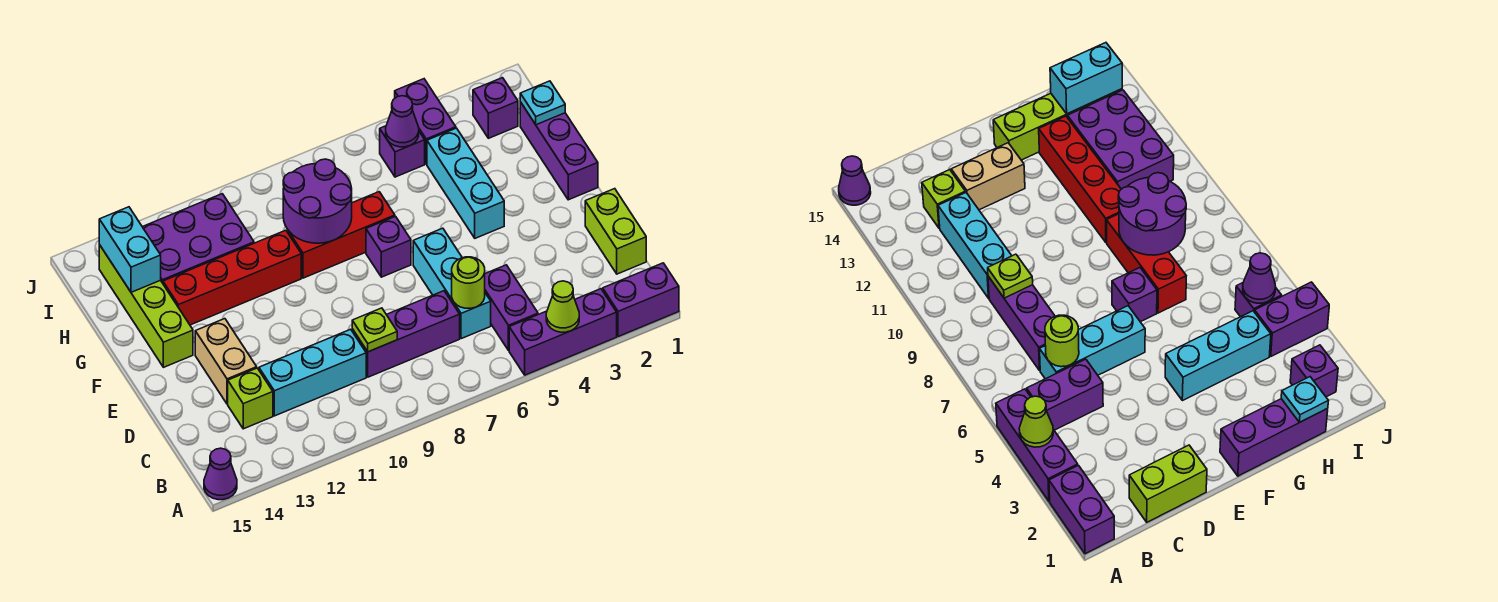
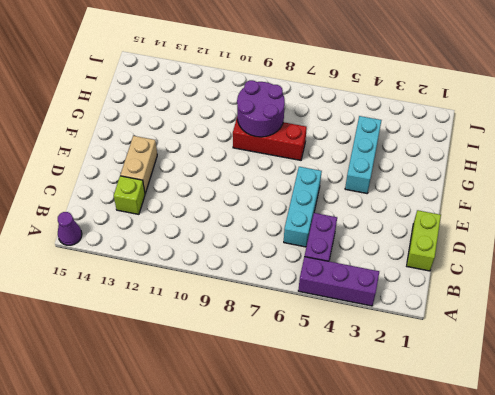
none -> purple 1x2 brick [603,263,679,337]
none -> purple 1x3 brick [352,291,460,377]
none -> cyan 1x3 brick [259,329,366,416]

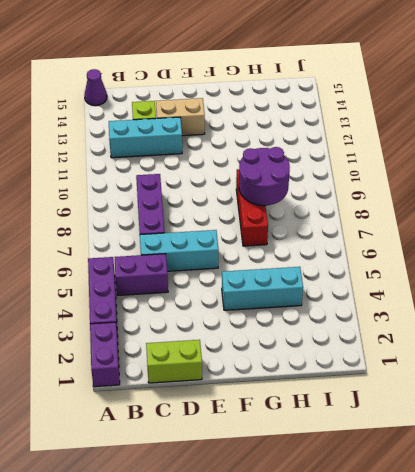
cyan 1x3 brick [109,117,182,158] -> cyan 1x3 brick turned to [259,329,366,416]
none -> purple 1x3 brick [520,102,598,200]
none -> purple 1x1 brick [366,216,411,277]
none -> lime 1x4 brick [99,245,193,367]

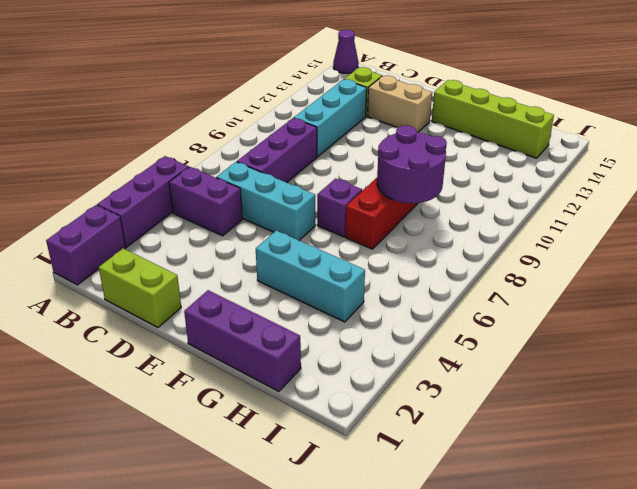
none -> red 1x4 brick [163,230,301,325]
none -> purple 2x3 brick [142,194,254,283]
none -> purple 1x1 brick [473,78,518,138]

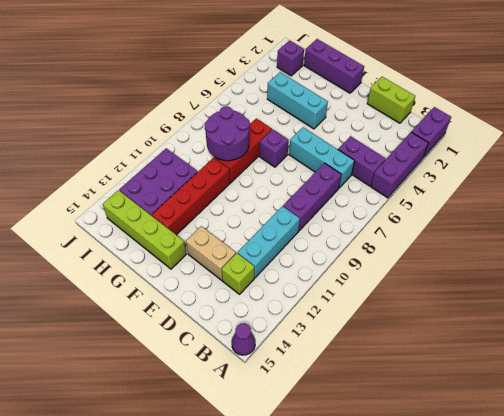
none -> purple 1x2 brick [395,79,456,164]
none -> purple 1x1 brick [380,126,425,177]
none -> lime 1x1 cone [546,281,579,332]

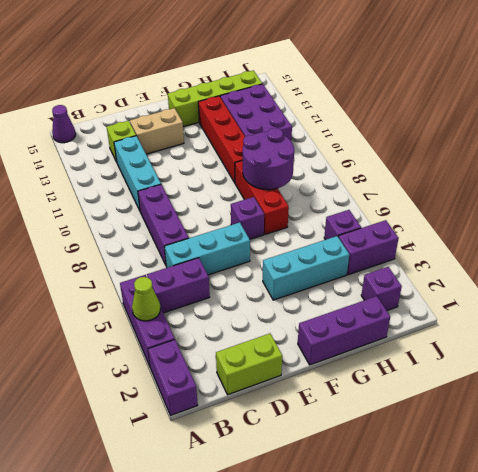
none -> lime 1x1 round brick [452,257,485,308]
none -> lime 1x1 plate [352,308,397,352]
none -> cyan 1x1 plate [520,81,565,125]

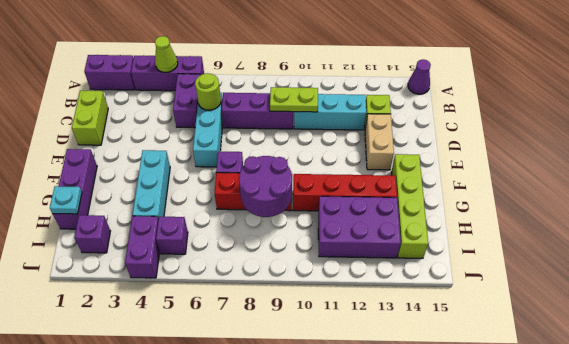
lime 1x2 plate [270,87,318,112] -> lime 1x1 plate [352,308,397,352]
none -> cyan 1x2 brick [99,207,161,292]
none -> purple 1x1 cone [386,96,419,147]

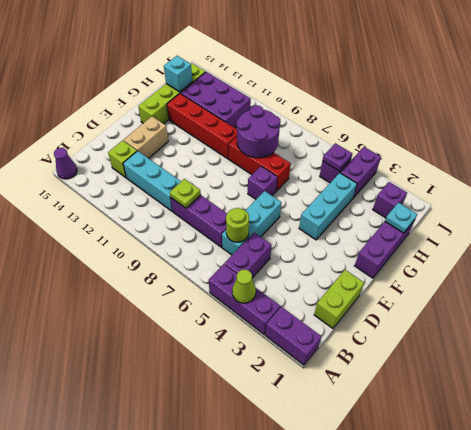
cyan 1x1 brick [164,56,192,92] -> cyan 1x2 brick [99,207,161,292]
purple 1x1 plate [323,143,352,171] -> purple 1x1 cone [386,96,419,147]

